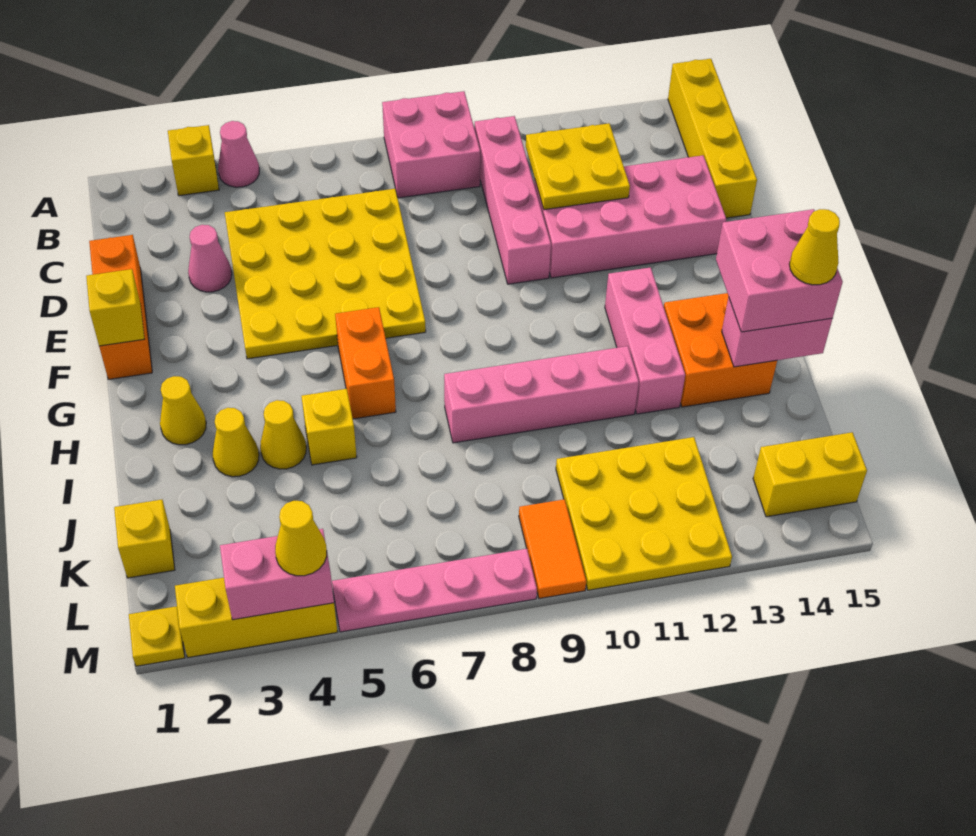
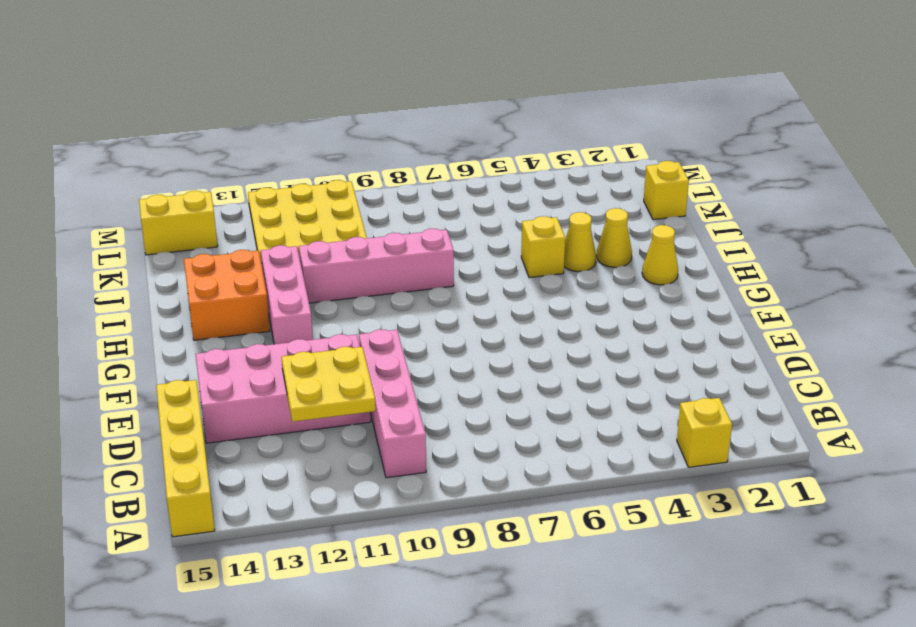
none -> pink 1x1 cone [218,121,259,187]
none -> pink 2x2 brick [382,91,480,198]
none -> yellow 4x4 plate [225,189,426,359]
none -> orange 1x3 brick [89,235,152,379]

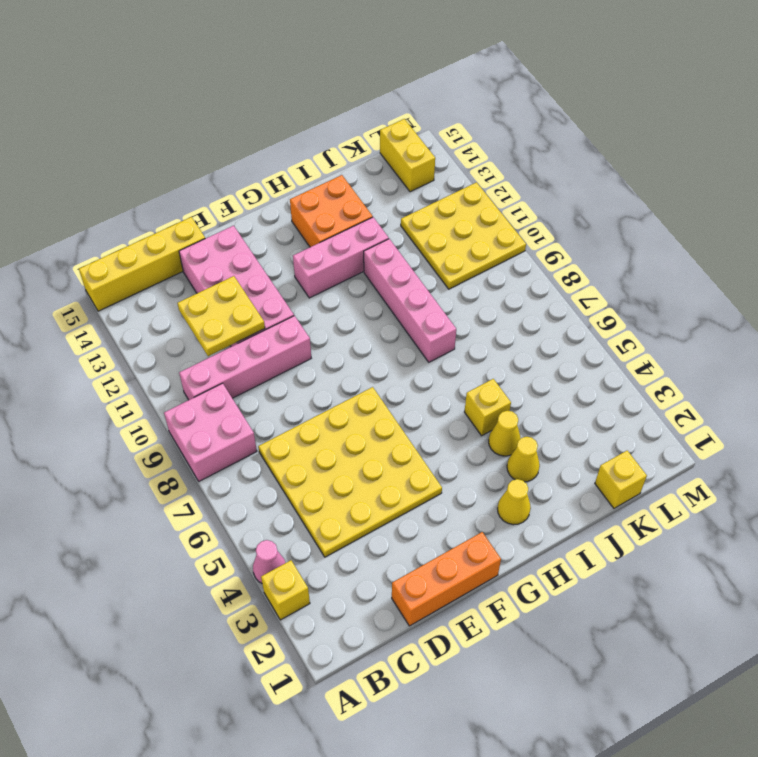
none -> pink 1x1 cone [188,225,232,292]
none -> orange 1x2 brick [335,307,396,419]
none -> orange 1x2 tile [519,499,586,599]
none -> yellow 1x1 plate [129,606,185,666]

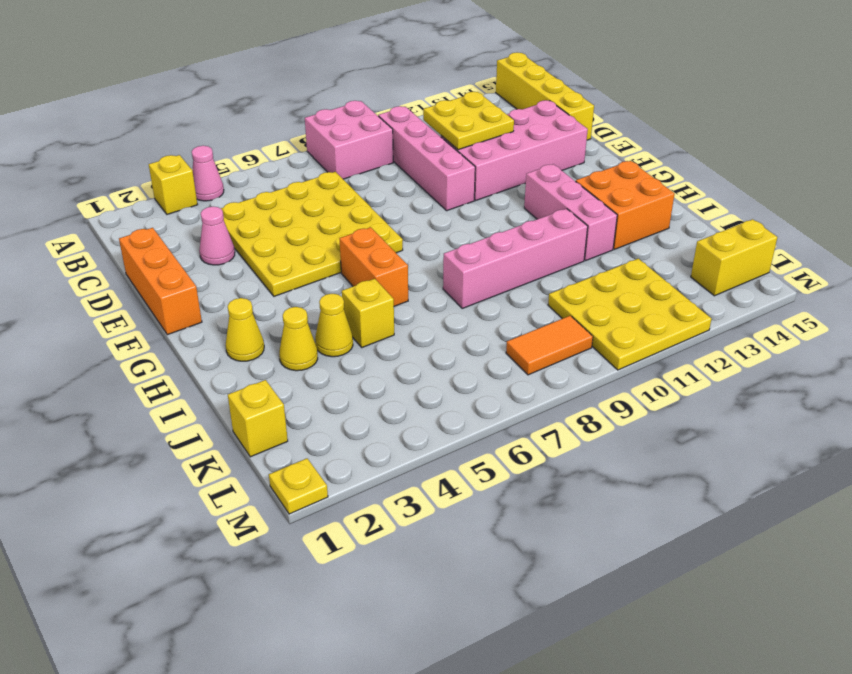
orange 1x2 tile [506,316,593,375] -> orange 1x2 tile turned to [519,499,586,599]
none -> yellow 1x3 brick [175,578,337,658]
none -> pink 1x4 plate [332,549,537,632]
none -> yellow 1x1 brick [86,269,144,346]
none -> pink 1x2 brick [722,297,832,367]

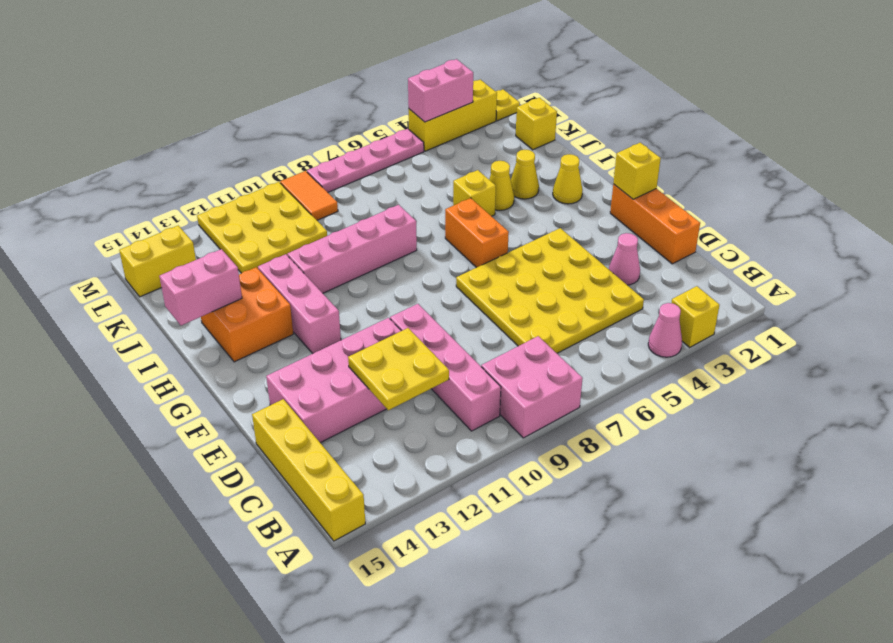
none -> pink 2x2 brick [716,209,843,332]
none -> yellow 1x1 cone [275,501,327,576]
none -> yellow 1x1 cone [789,209,840,285]

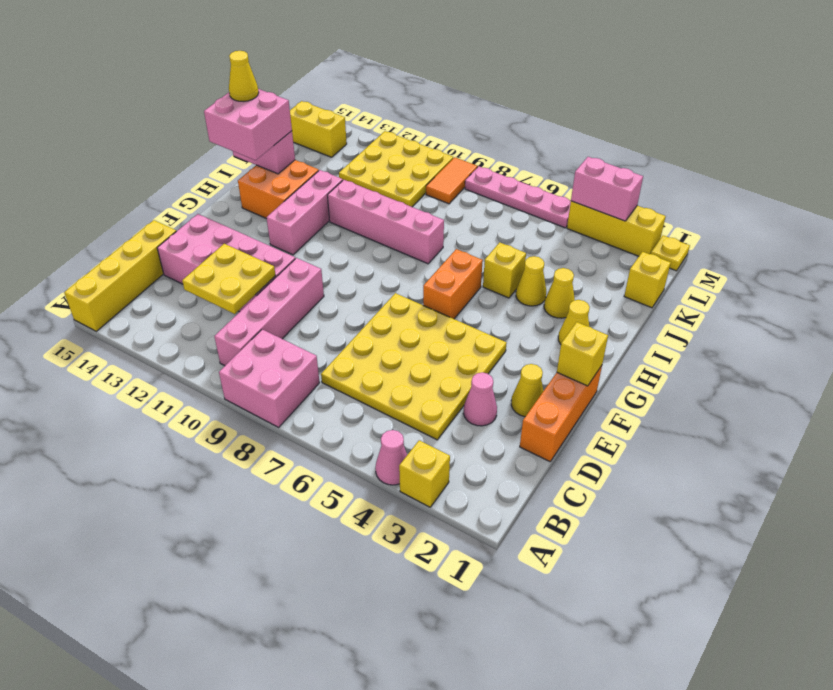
yellow 1x1 cone [511,364,543,417] -> yellow 1x1 cone moved to [275,501,327,576]

